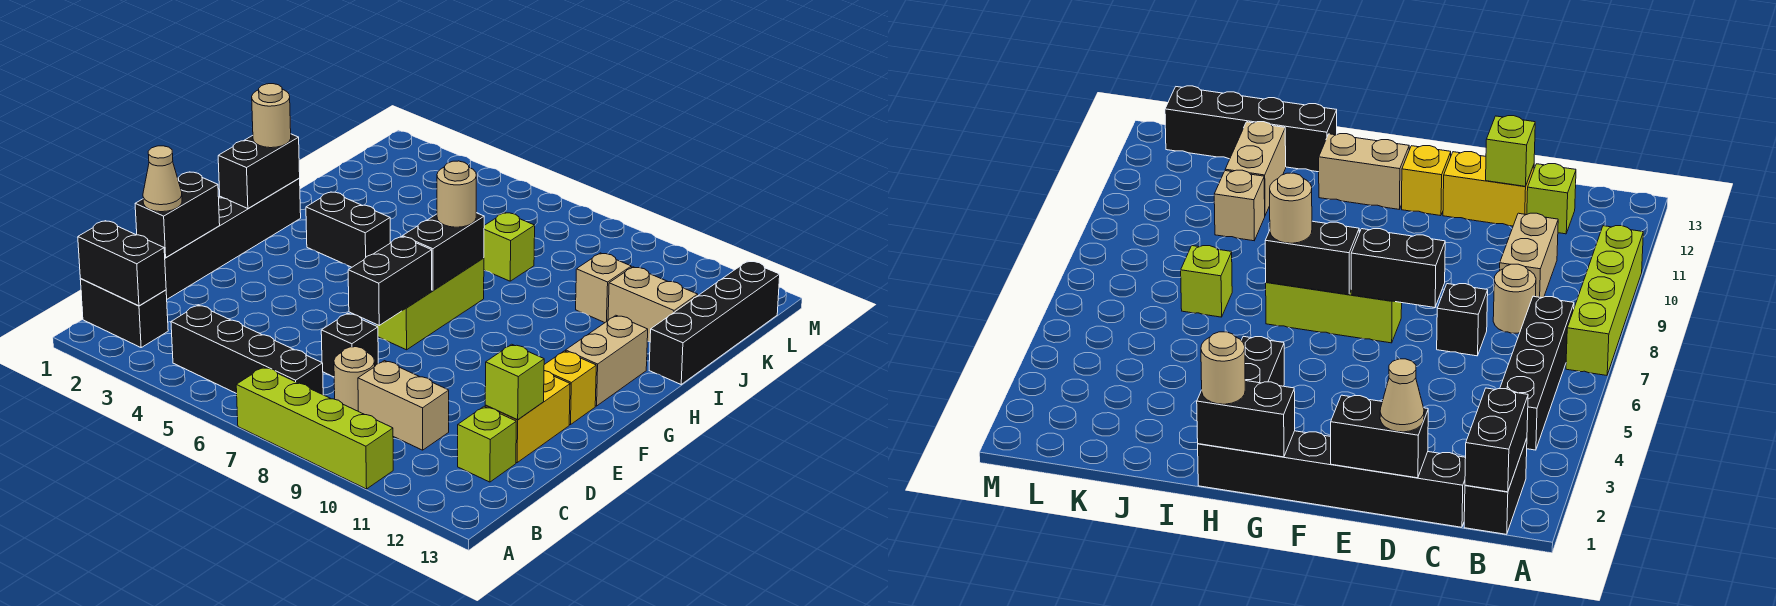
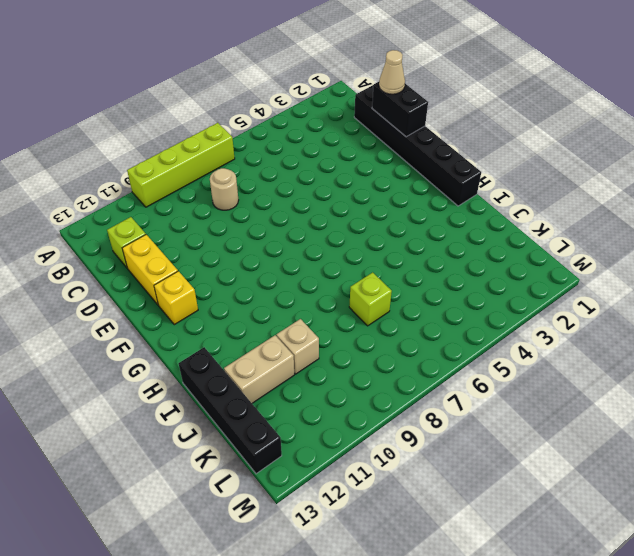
none -> black 1x2 brick [80,279,168,347]
none -> black 1x4 brick [171,305,323,395]
none -> tan 1x2 brick [358,361,449,450]

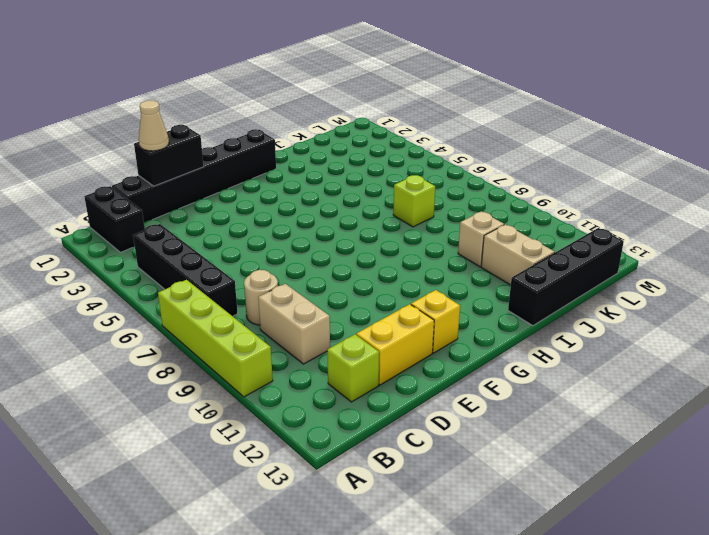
none -> black 1x1 brick [321,313,378,377]
none -> lime 1x3 brick [376,258,484,350]
none -> tan 1x2 brick [566,315,648,406]

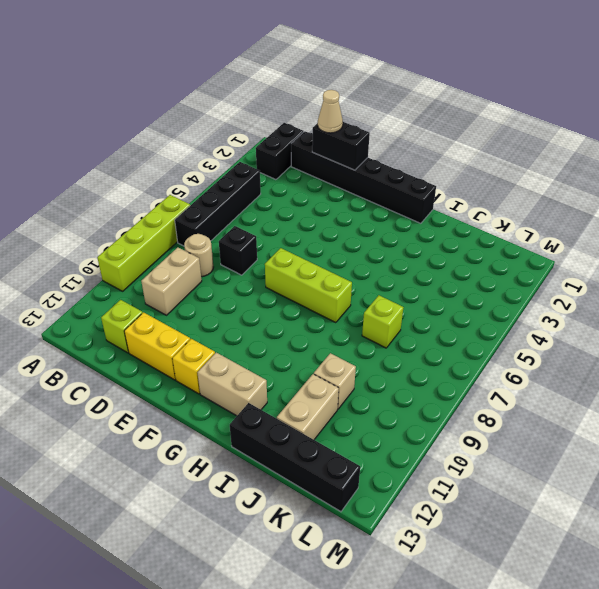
none -> black 1x2 brick [306,192,390,267]
none -> black 1x2 brick [78,221,166,306]
none -> lime 1x1 brick [485,344,544,420]

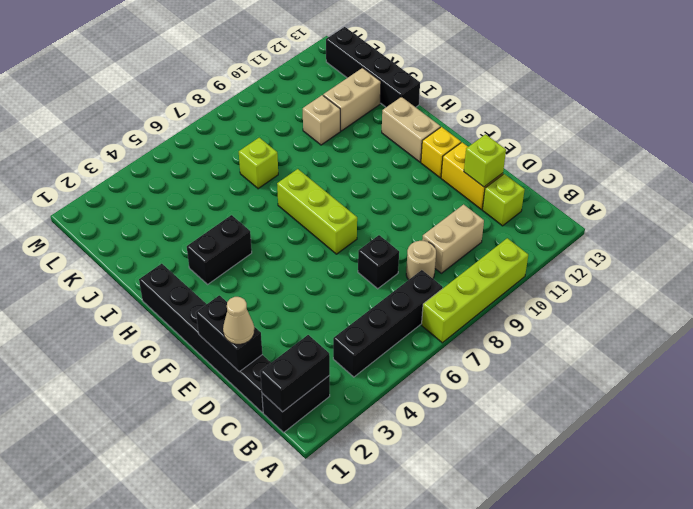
none -> black 1x2 brick [348,237,432,325]
none -> black 1x2 brick [218,134,300,209]
none -> black 1x2 brick [402,213,484,291]

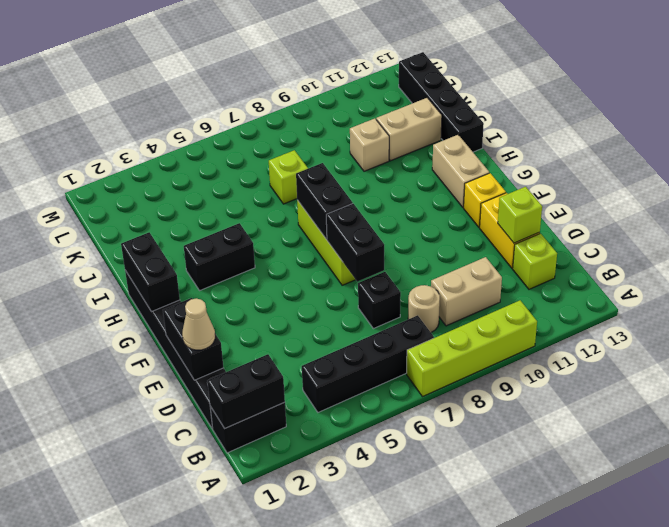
none -> tan 1x1 round brick [252,84,291,148]
none -> tan 1x1 round brick [437,161,476,227]

